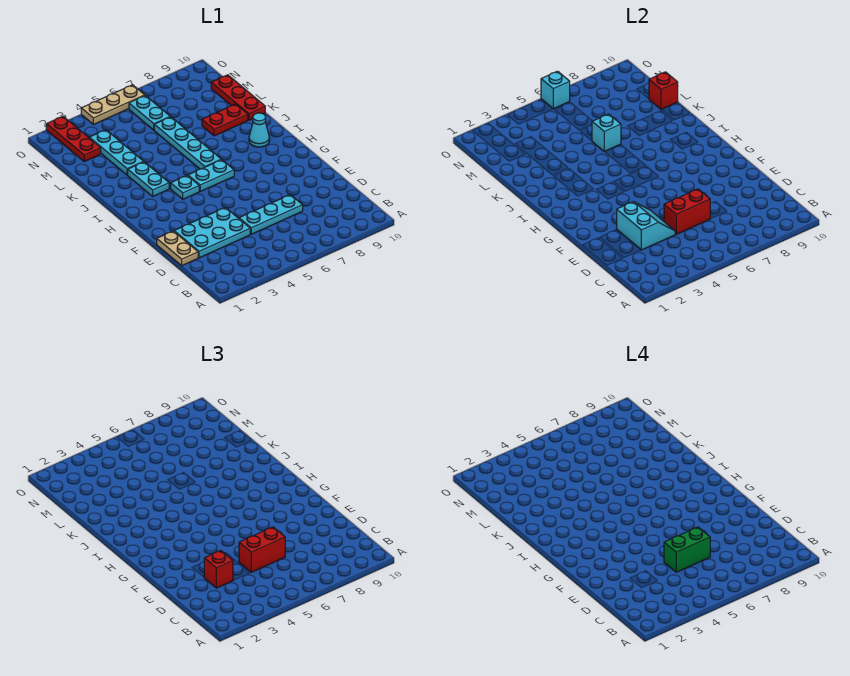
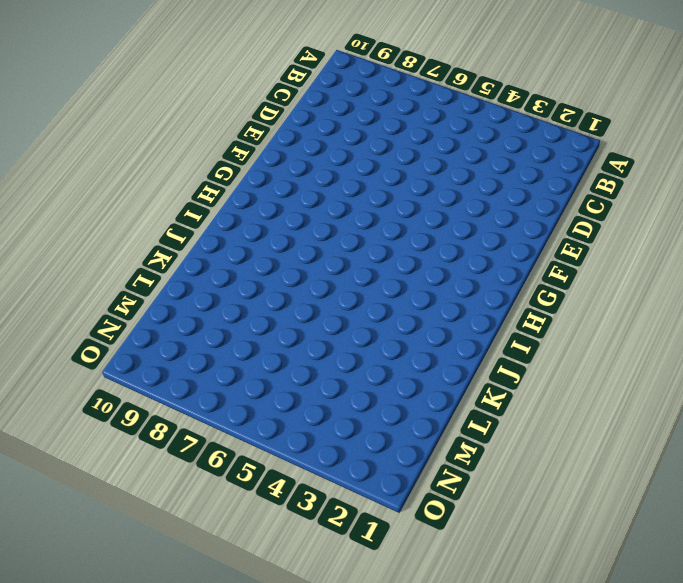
none -> tan 1x2 plate [157,231,198,266]
none -> cyan 2x3 plate [174,208,250,258]
none -> cyan 1x3 plate [239,195,303,234]

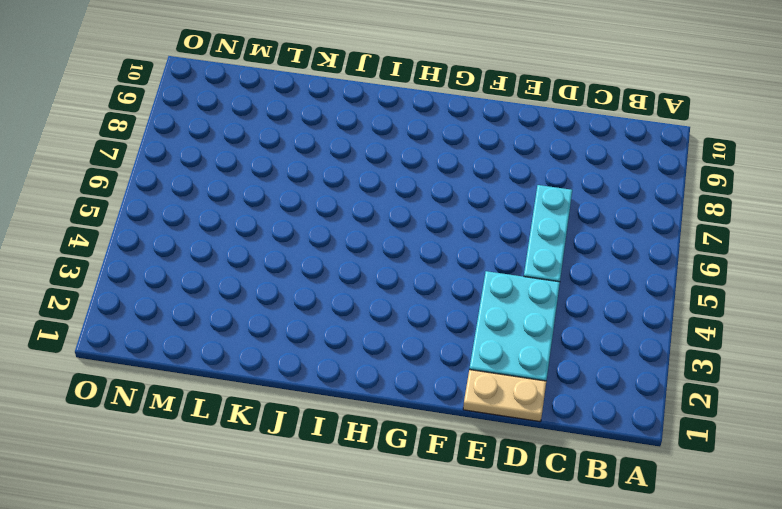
none -> cyan 1x1 plate [171,176,199,199]
none -> cyan 1x2 plate [188,160,234,191]
none -> cyan 1x2 plate [128,162,169,196]

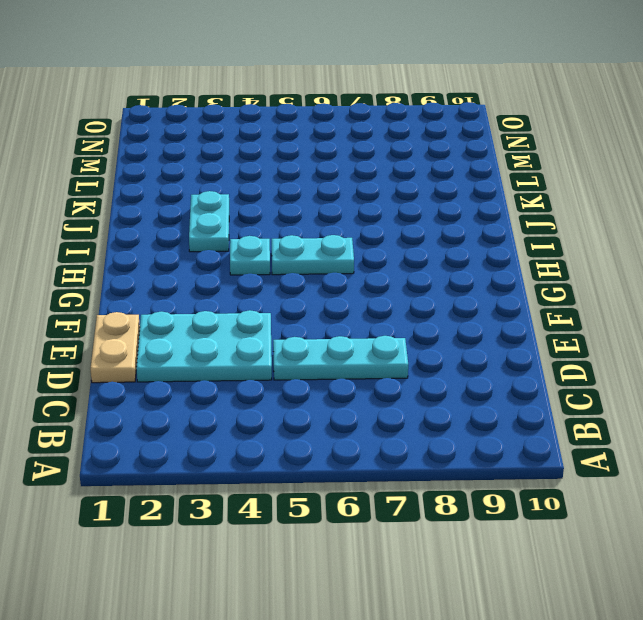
none -> cyan 1x4 plate [154,117,221,169]
none -> cyan 1x1 cone [249,113,270,147]
none -> cyan 1x3 plate [89,130,144,175]

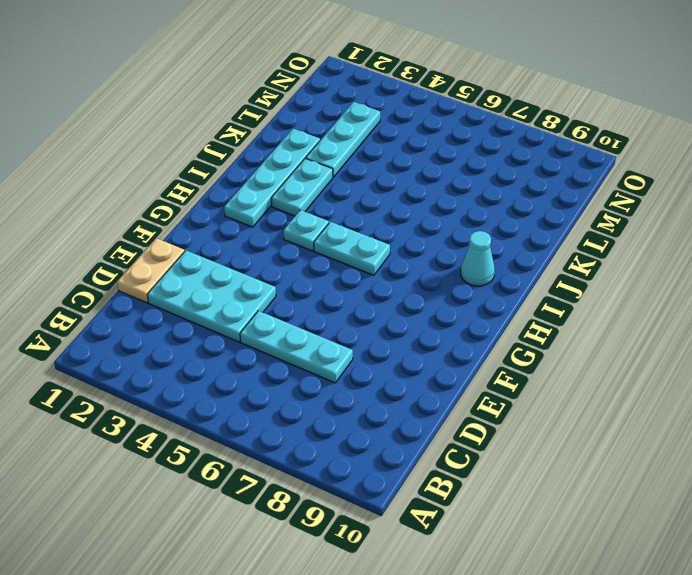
cyan 1x4 plate [224,129,320,227] -> cyan 1x4 plate moved to [154,117,221,169]
none -> red 1x2 plate [202,104,248,136]
none -> red 1x3 plate [211,75,265,120]
none -> red 1x3 plate [46,116,101,161]

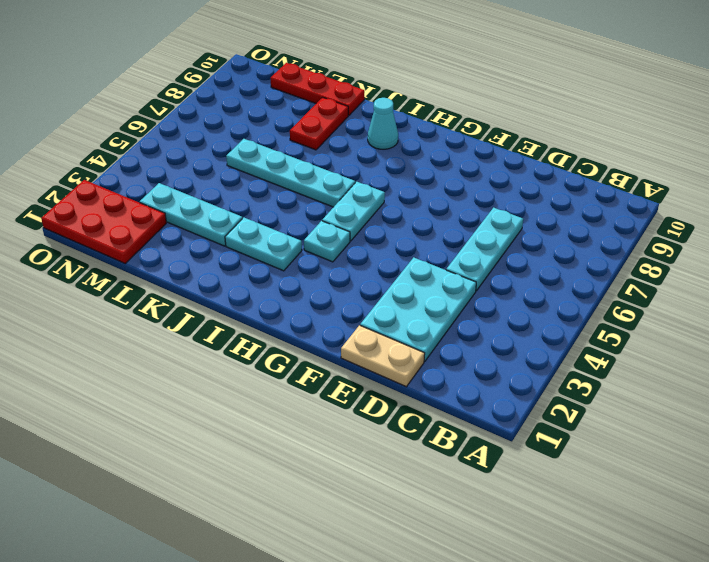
red 2x3 plate [41,180,166,263] -> red 1x3 plate [46,116,101,161]
none -> cyan 1x2 plate [129,96,170,130]
none -> tan 1x3 plate [81,85,145,125]
none -> cyan 2x2 slope [617,202,675,250]

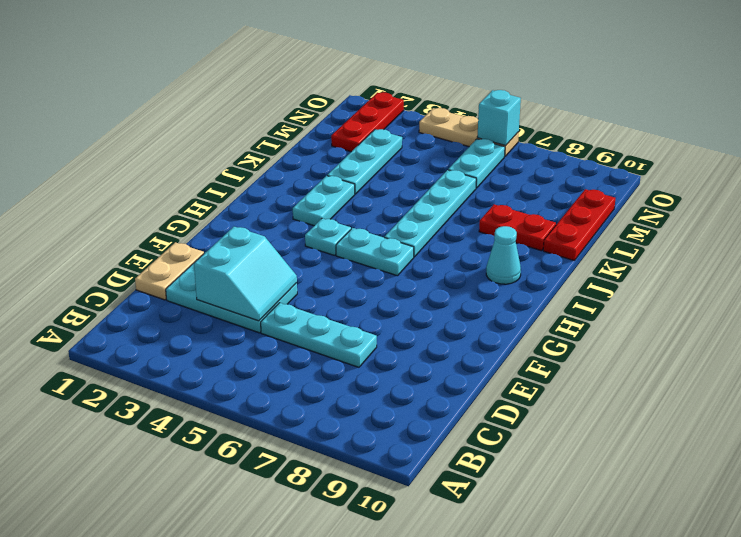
none -> red 1x2 brick [664,189,710,234]
none -> cyan 1x1 brick [592,114,621,152]
none -> red 1x1 brick [649,72,678,110]

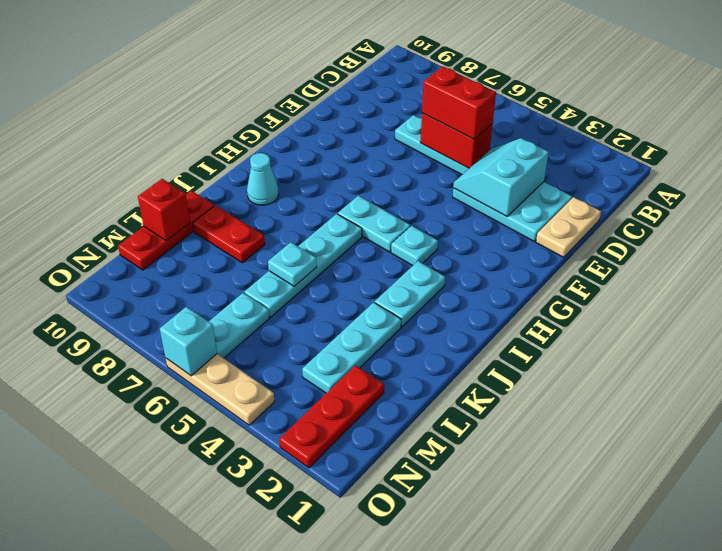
cyan 1x1 plate [268,242,317,286] -> cyan 1x1 brick [592,114,621,152]
none -> red 1x1 brick [204,551,233,588]
none -> green 1x2 brick [664,527,710,572]

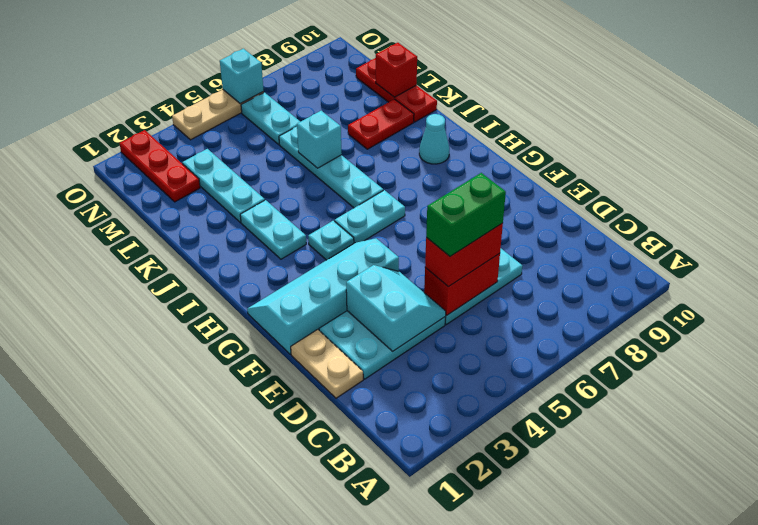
cyan 2x4 slope [247,238,399,354] -> none
none -> red 1x1 brick [204,551,233,588]

